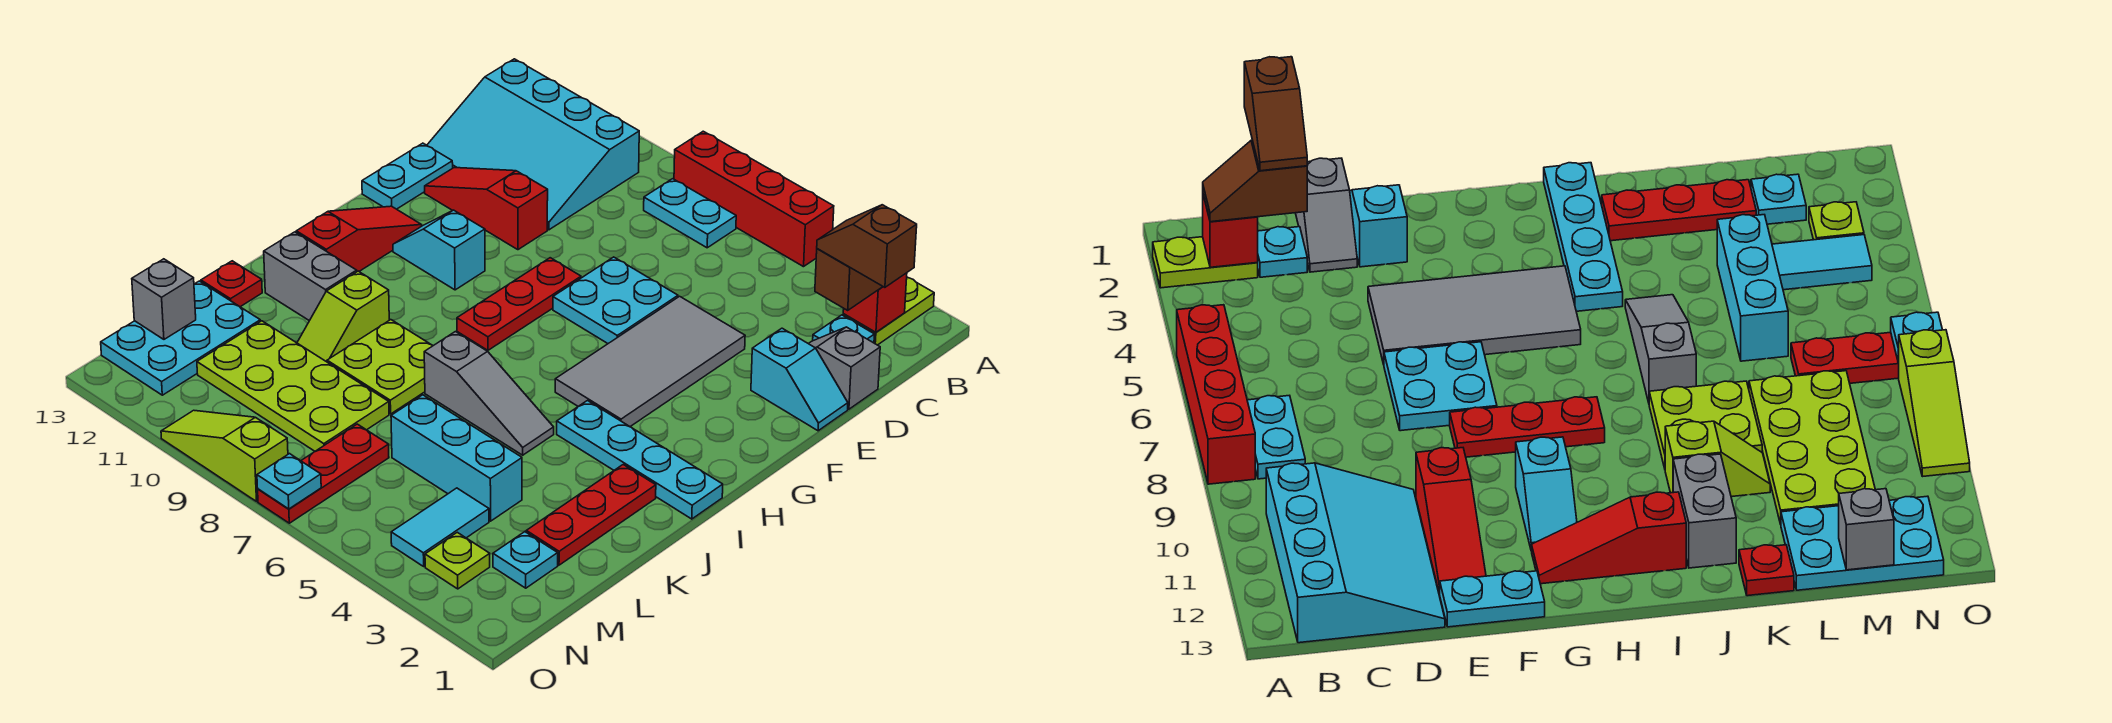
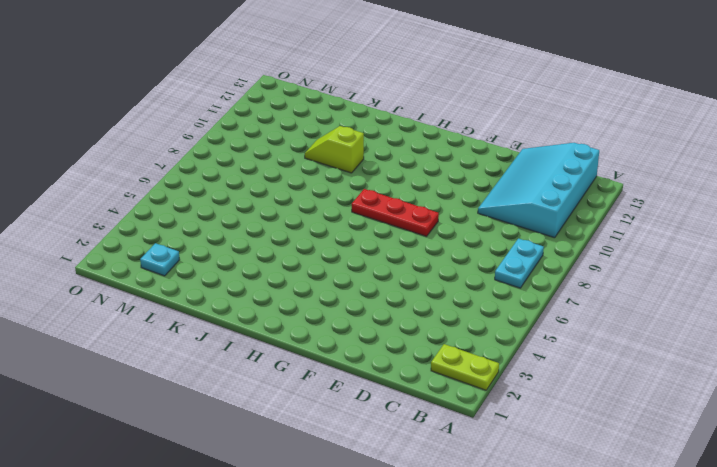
none -> red 1x4 brick [674,131,834,267]
none -> cyan 1x1 plate [813,315,874,343]
none -> grey 1x2 slope [809,327,880,409]
none -> cyan 1x2 slope [751,328,848,431]

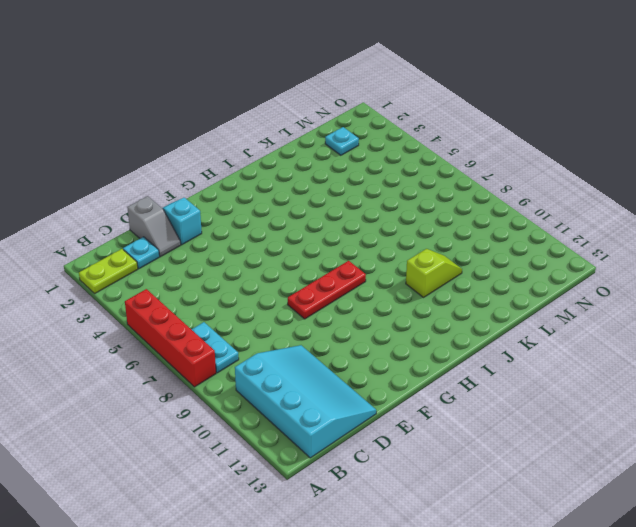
none -> grey 2x4 tile [555,296,745,427]
none -> cyan 2x2 plate [553,257,678,343]
none -> red 1x3 slope [425,168,548,250]
none -> cyan 1x2 plate [362,143,453,209]

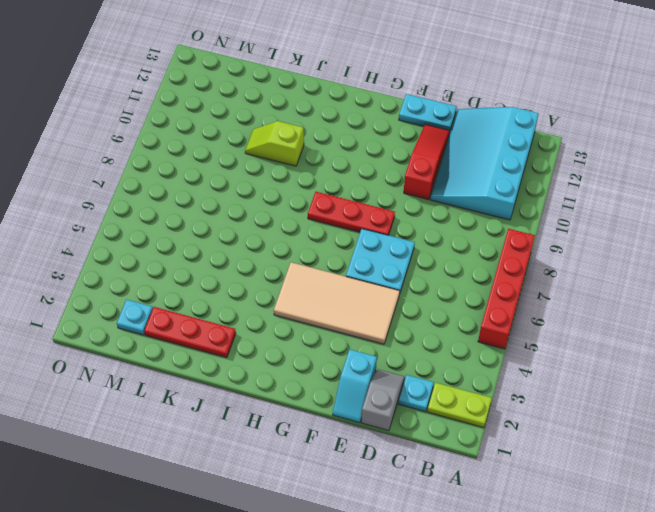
tan 2x4 tile [274,262,400,344] -> grey 2x4 tile [555,296,745,427]
none -> cyan 1x2 plate [644,179,736,248]
none -> cyan 1x2 slope [393,210,485,290]
none -> red 1x3 slope [296,206,422,272]
none -> cyan 1x4 plate [557,401,723,519]

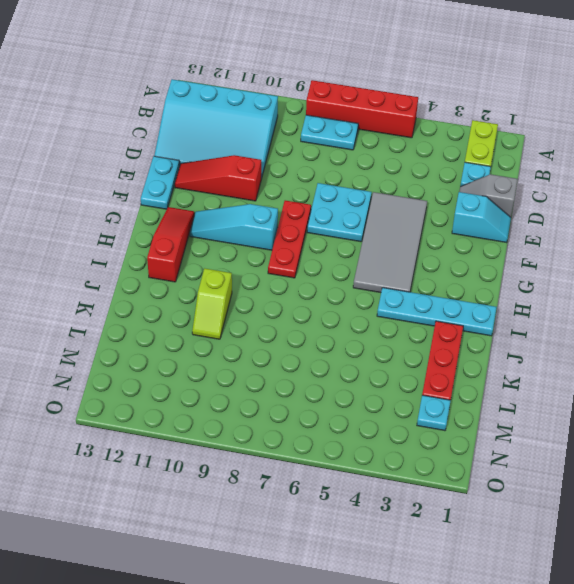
cyan 1x3 slope [190,204,278,250] -> cyan 1x2 slope [393,210,485,290]
none -> grey 1x3 slope [424,332,554,455]
none -> lime 2x2 plate [327,320,433,414]
none -> grey 1x2 brick [264,232,357,321]
none -> red 1x1 plate [201,261,262,307]

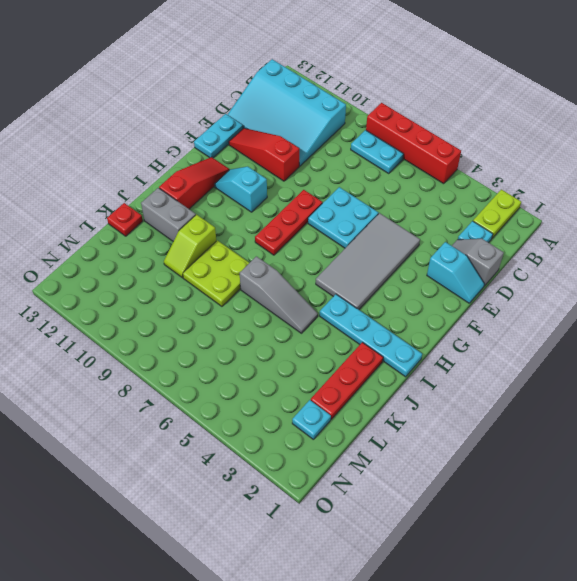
none -> cyan 1x3 brick [391,395,522,521]
none -> lime 2x4 plate [197,321,389,451]
none -> cyan 2x3 plate [101,281,260,395]
none -> cyan 1x2 tile [391,488,489,566]

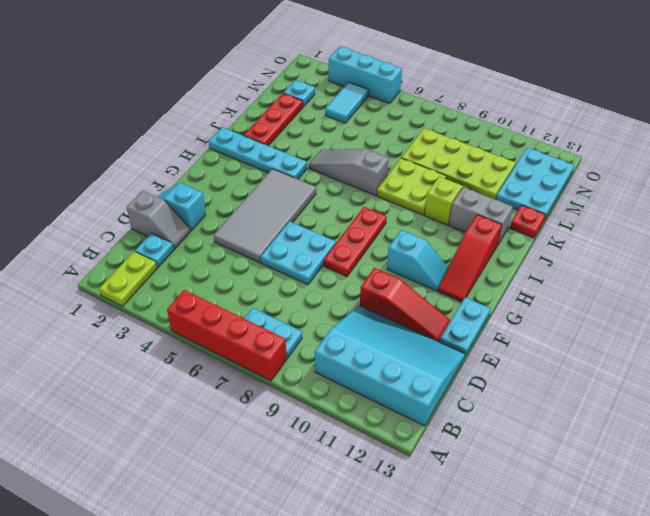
cyan 1x3 brick [329,46,402,104] -> cyan 1x3 brick moved to [391,395,522,521]
none -> red 1x3 plate [258,424,389,523]
none -> lime 1x1 plate [425,532,490,589]
none -> lime 1x3 slope [161,410,288,501]
none -> red 1x1 brick [843,273,907,332]

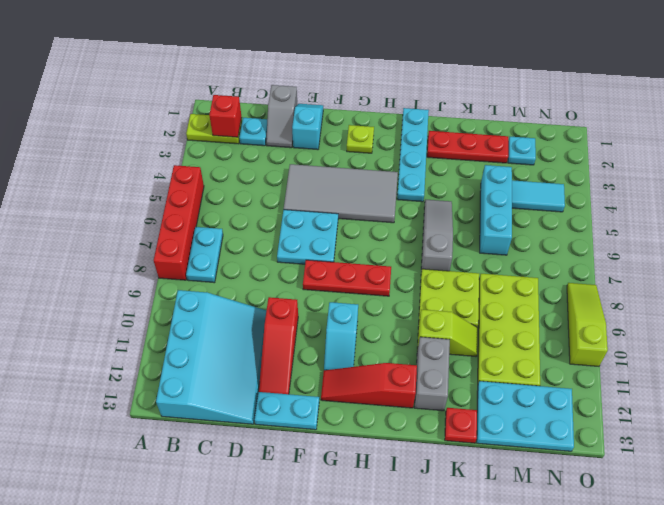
lime 1x1 plate [347,125,374,153] -> lime 1x1 plate moved to [425,532,490,589]
lime 1x3 slope [567,283,608,366] -> lime 1x3 slope turned to [161,410,288,501]
none -> red 1x3 plate [258,424,389,523]
none -> grey 1x1 brick [132,259,196,339]
none -> cyan 1x1 plate [257,454,321,509]
none -> brown 1x2 slope [815,249,883,310]

